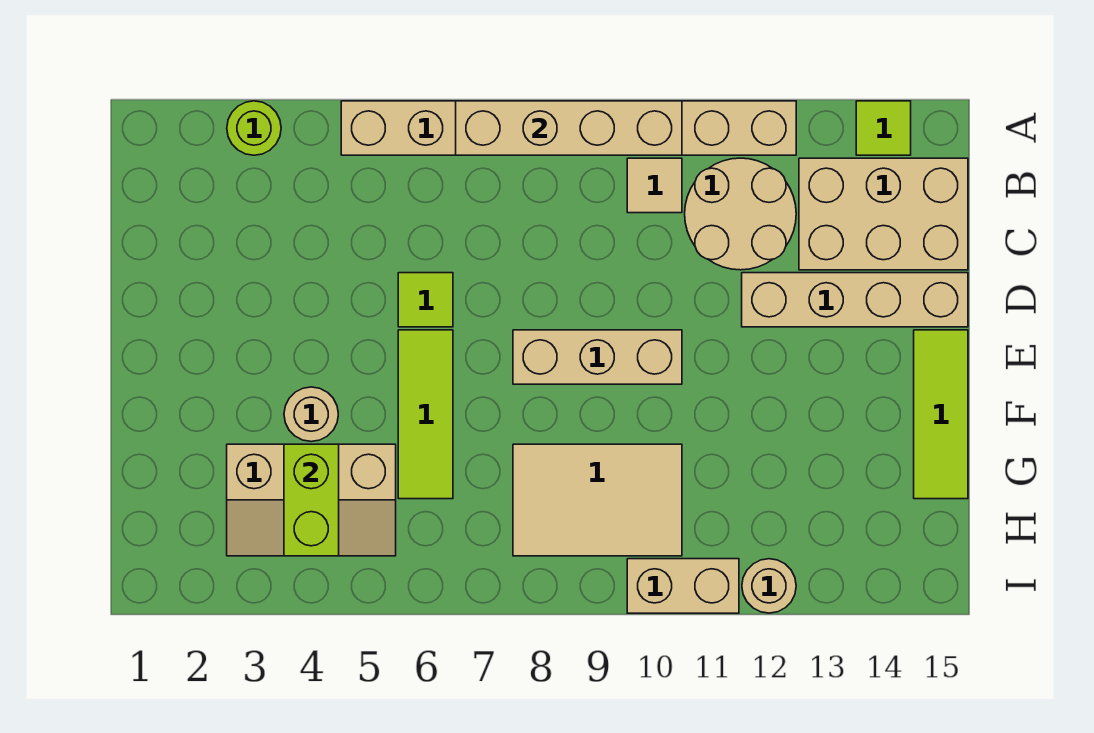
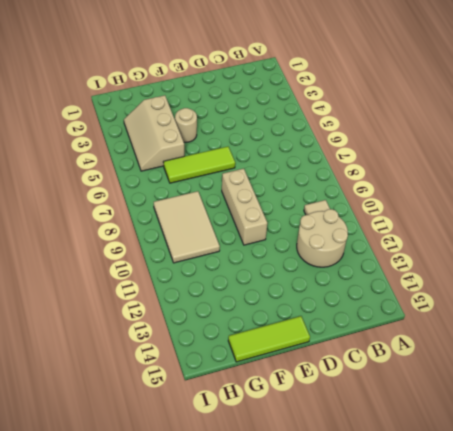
none -> lime 1x1 round brick [227,101,281,155]
none -> tan 1x8 brick [341,101,796,155]
none -> lime 1x1 tile [856,101,911,155]

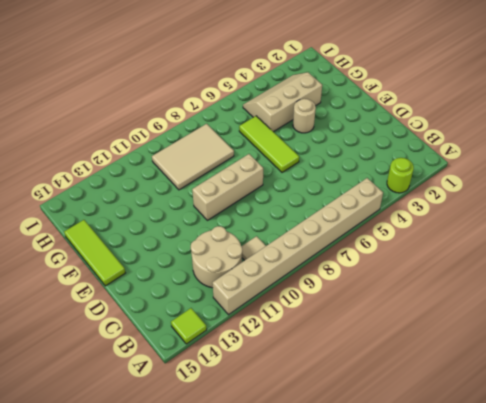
none -> tan 2x3 brick [799,158,968,270]
none -> lime 1x1 tile [398,273,453,327]
none -> tan 1x4 brick [742,273,968,327]

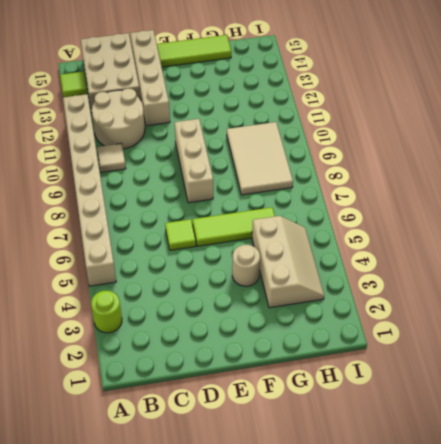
none -> tan 1x2 brick [627,559,739,613]
none -> tan 1x1 round brick [742,559,796,613]
none -> tan 1x4 brick [456,101,682,155]

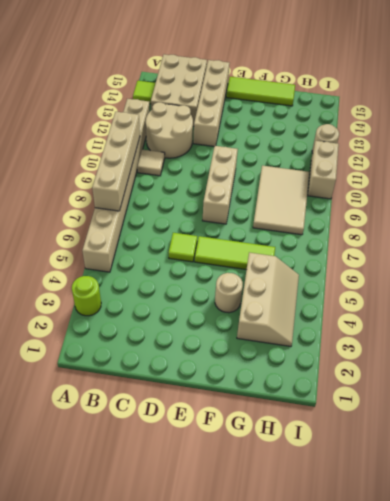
none -> lime 1x2 brick [284,444,339,556]

